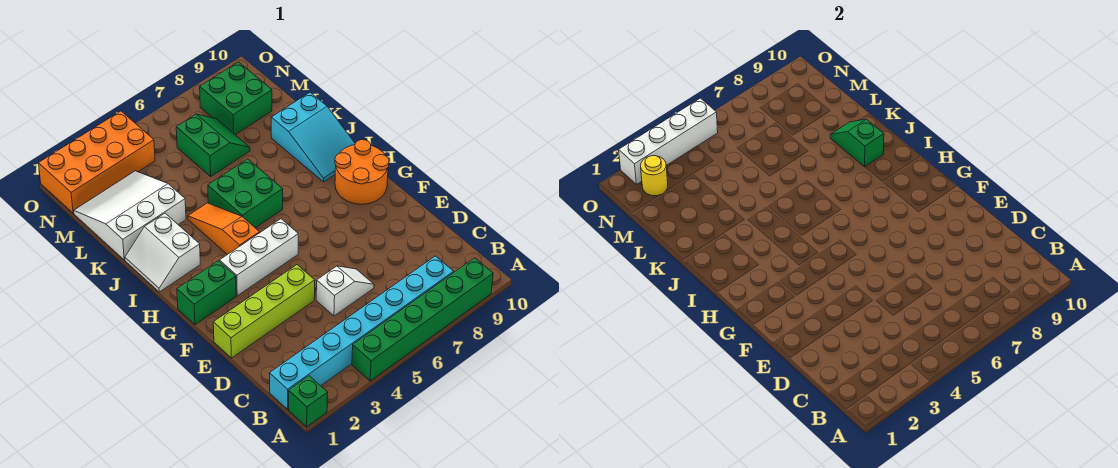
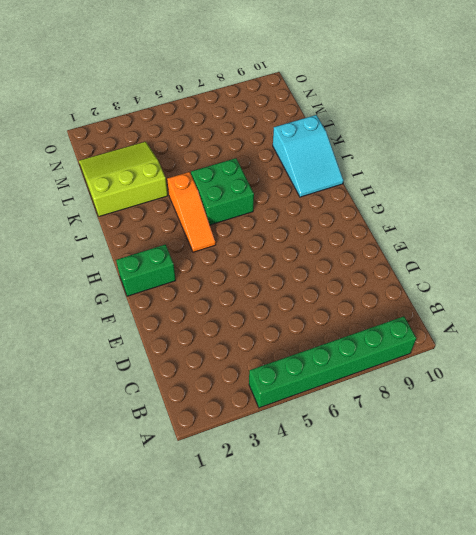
orange 1x3 slope [167,172,216,252] -> orange 1x3 slope turned to [188,203,260,255]
lime 3x3 slope [79,142,168,216] -> white 3x3 slope [74,171,186,260]
none -> green 1x1 brick [289,376,328,427]
none -> cyan 1x8 brick [269,256,454,409]
none -> white 1x2 slope [316,266,374,316]

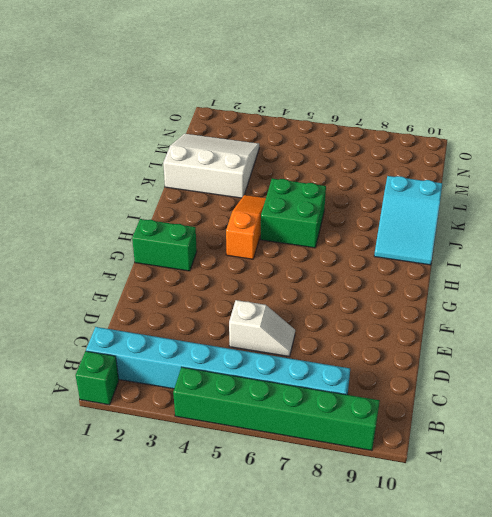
none -> lime 1x4 brick [213,265,315,358]
none -> white 1x3 brick [220,219,298,296]
none -> orange 2x2 round brick [335,140,389,204]

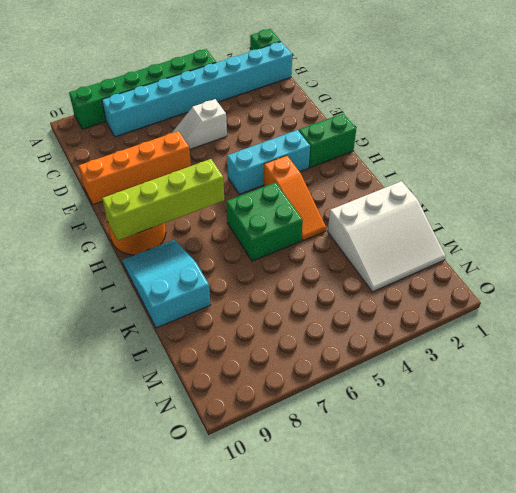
orange 1x4 brick [79,131,191,205] -> none
cyan 1x3 brick [227,130,310,194] -> white 1x3 brick [220,219,298,296]
lime 1x4 brick [102,159,224,241] -> lime 1x4 brick moved to [213,265,315,358]
none -> white 2x2 slope [125,213,200,292]
none -> green 2x2 slope [176,114,250,176]
none -> green 2x2 brick [200,62,272,135]

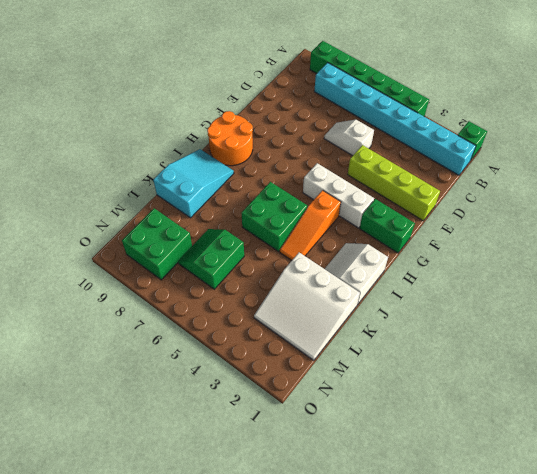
white 2x2 slope [325,243,388,305] -> white 2x2 slope turned to [125,213,200,292]
none -> orange 2x4 brick [39,111,155,213]
none -> green 1x2 slope [830,119,884,167]
none -> yellow 1x1 round brick [641,156,668,196]

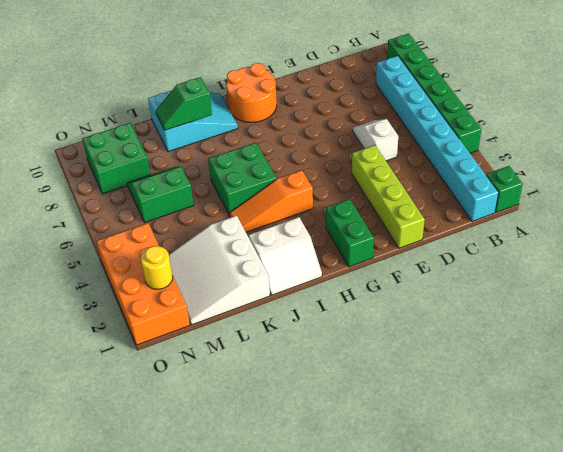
none -> white 1x3 brick [220,219,298,296]
none -> white 1x4 brick [619,98,718,184]

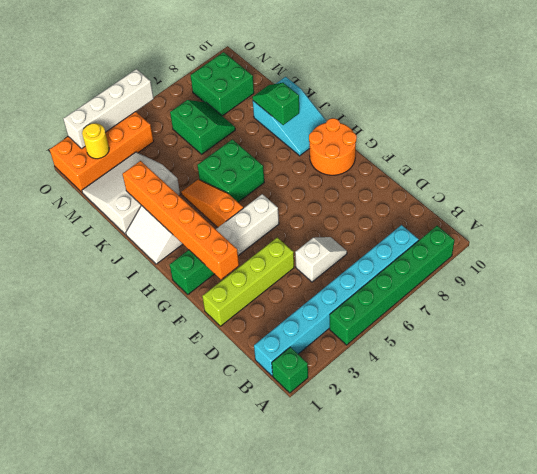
orange 1x6 brick [122,161,239,279] -> none

